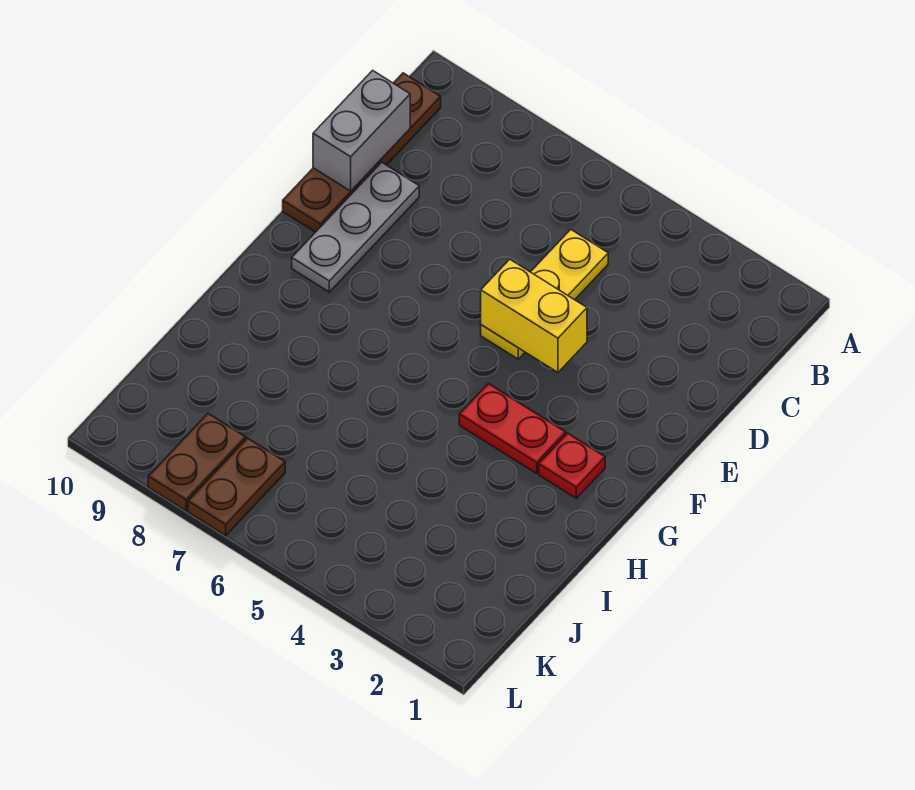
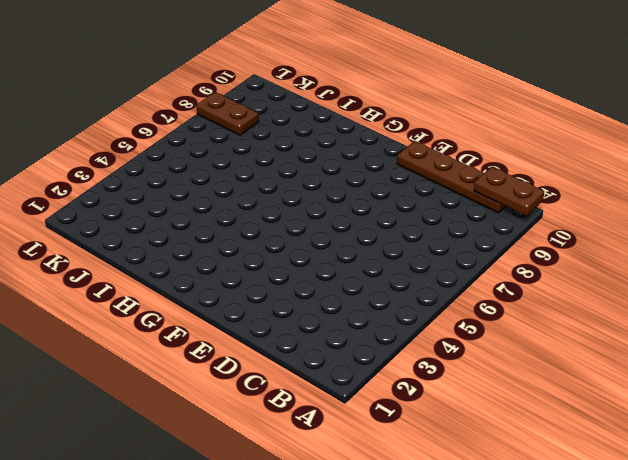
brown 1x2 plate [474,167,544,216] -> brown 1x2 plate moved to [188,438,285,536]
none -> yellow 1x3 plate [481,229,608,359]
none -> grey 1x3 plate [292,162,419,292]

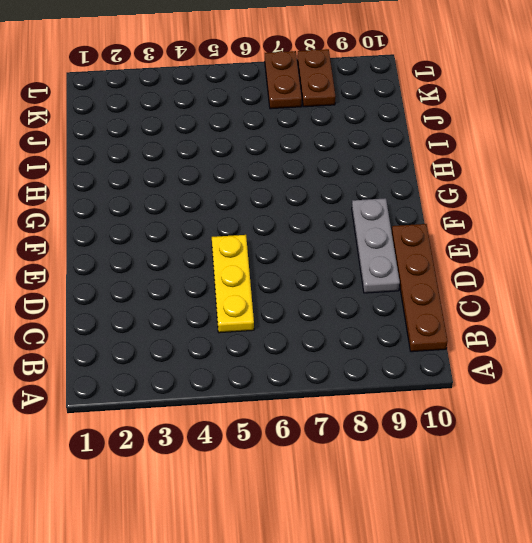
none -> red 1x1 plate [539,433,605,498]
none -> red 1x2 plate [459,384,566,473]

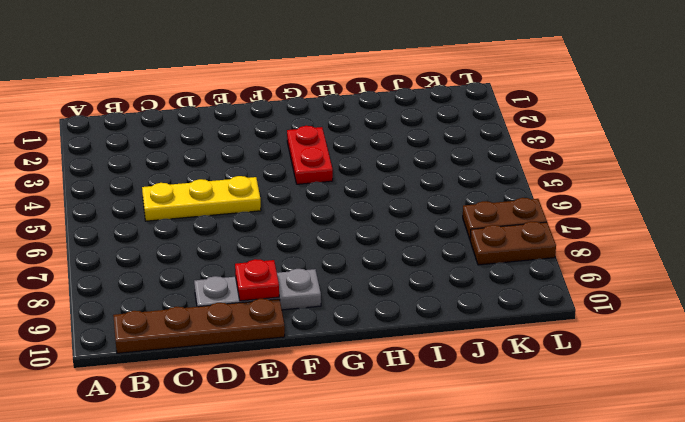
red 1x1 plate [235,259,279,301] -> red 1x1 plate moved to [539,433,605,498]
none -> grey 1x2 brick [313,70,410,191]
none -> yellow 1x2 brick [481,259,587,372]

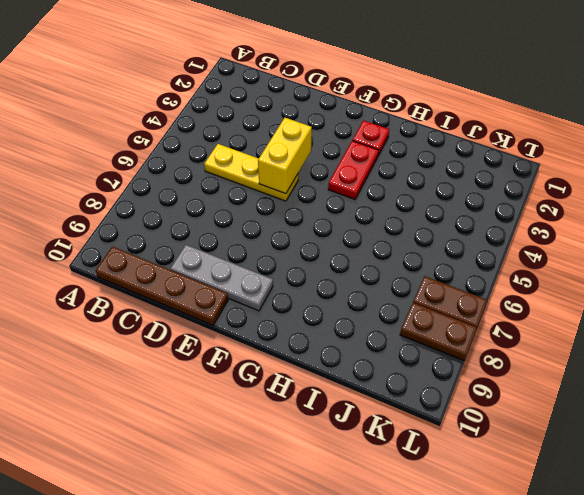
none -> grey 1x2 brick [313,70,410,191]

